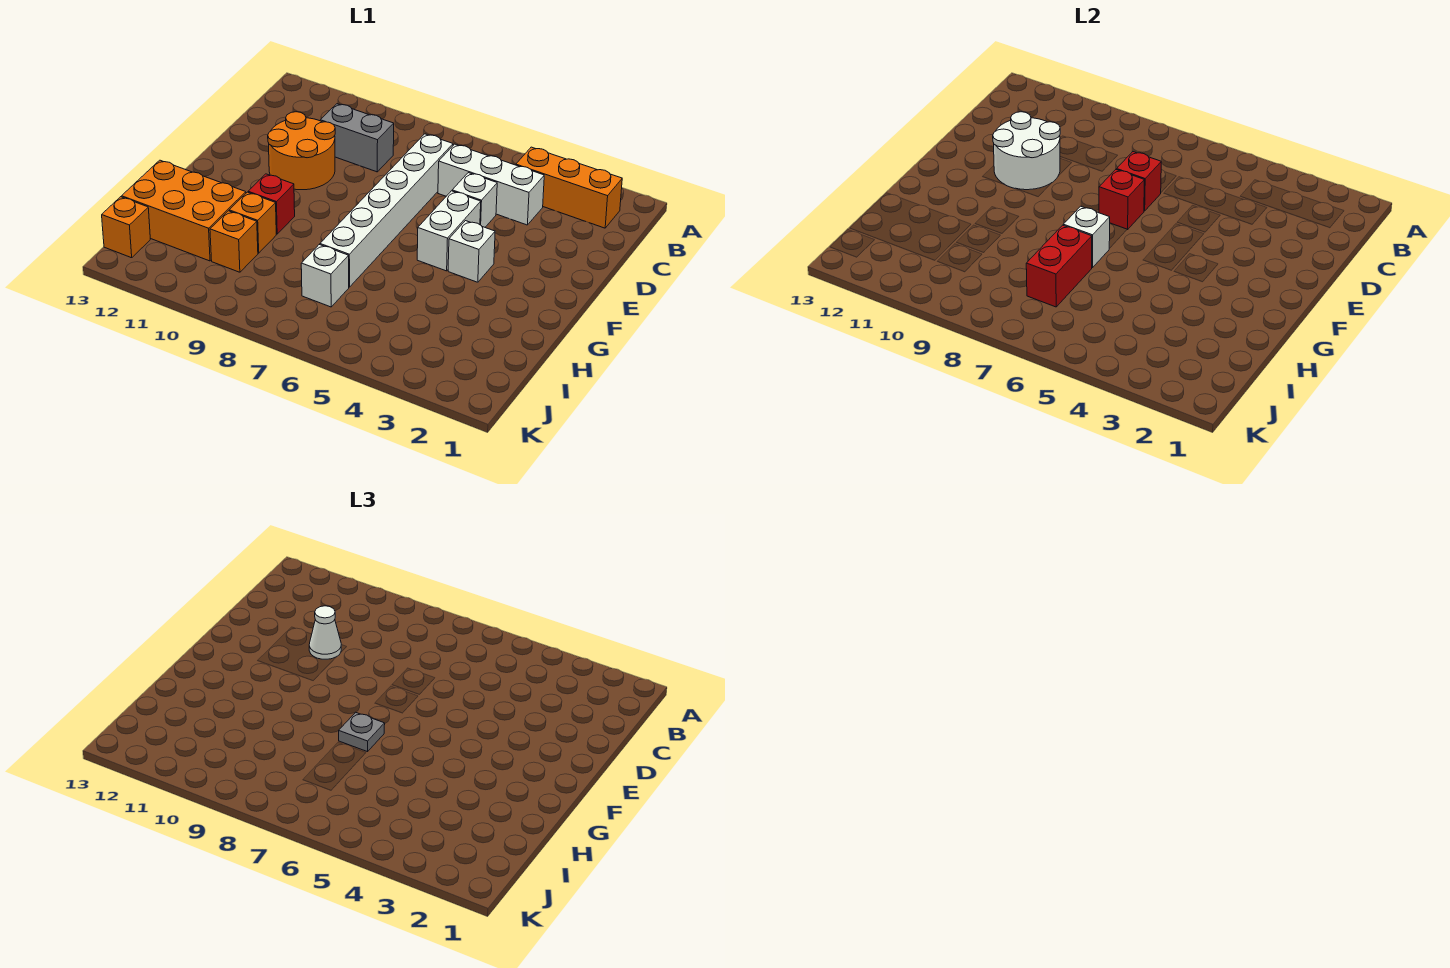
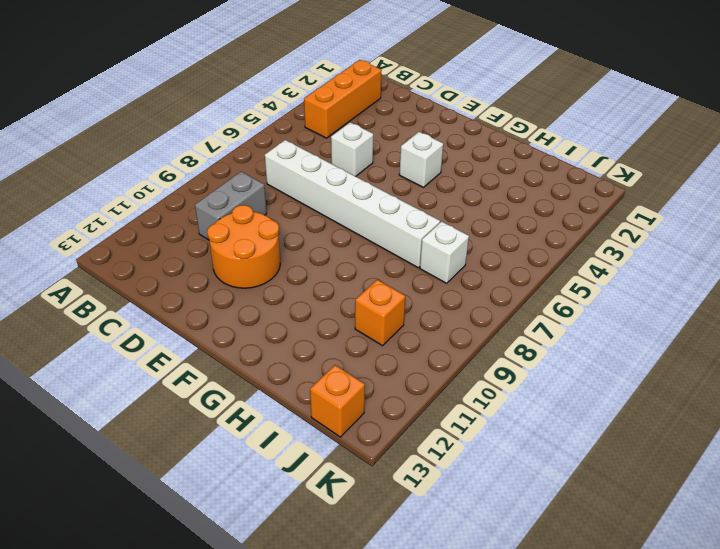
none -> white 1x3 brick [438,144,544,225]
none -> white 1x2 brick [417,191,481,271]
none -> red 1x1 brick [248,174,295,234]

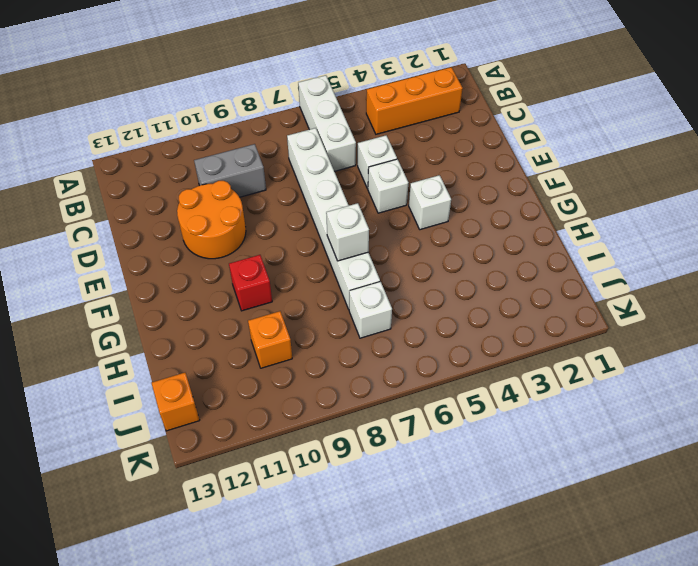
white 1x3 brick [298,75,356,171] -> white 1x3 brick turned to [438,144,544,225]
white 1x1 brick [368,159,409,213] -> white 1x2 brick [417,191,481,271]
none -> orange 1x1 brick [229,192,276,253]
none -> orange 2x3 brick [122,160,246,261]
none -> red 1x1 brick [1117,152,1161,211]

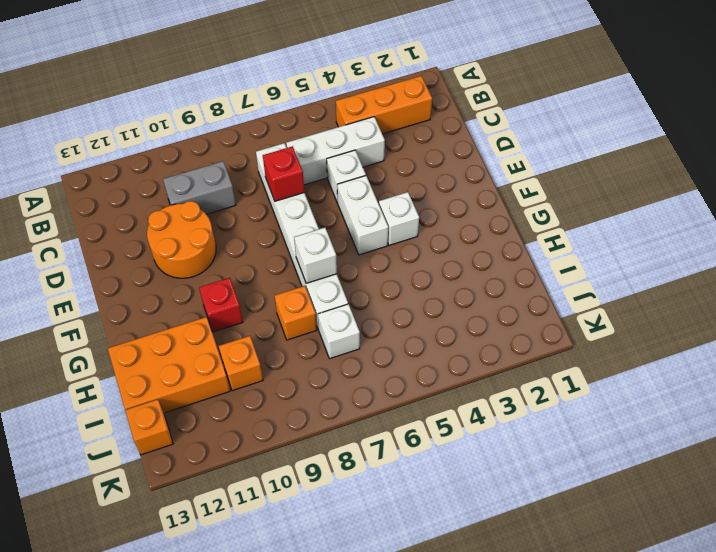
orange 1x1 brick [275,286,317,340] -> orange 1x1 brick moved to [229,192,276,253]
none -> white 2x2 round brick [993,112,1060,190]
none -> red 1x1 brick [1099,170,1144,230]
none -> red 1x2 brick [1026,225,1092,307]

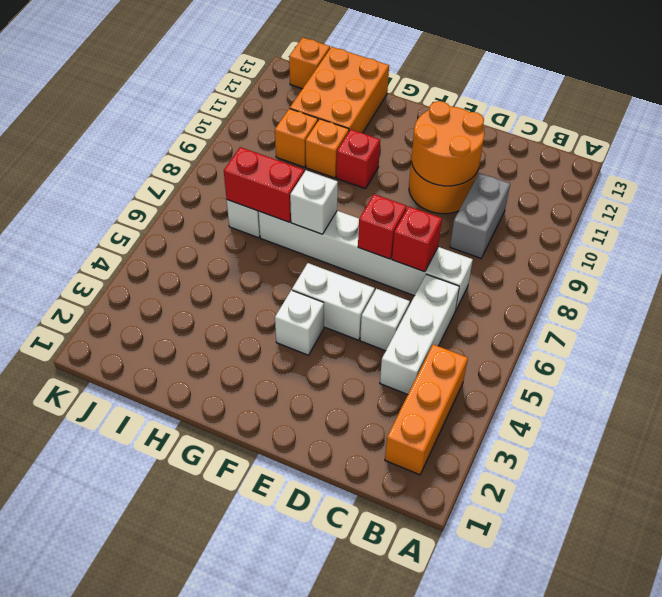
orange 2x2 round brick [412,101,485,186] -> white 2x2 round brick [993,112,1060,190]
none -> white 1x1 cone [309,606,341,659]
none -> grey 1x1 plate [339,712,385,752]

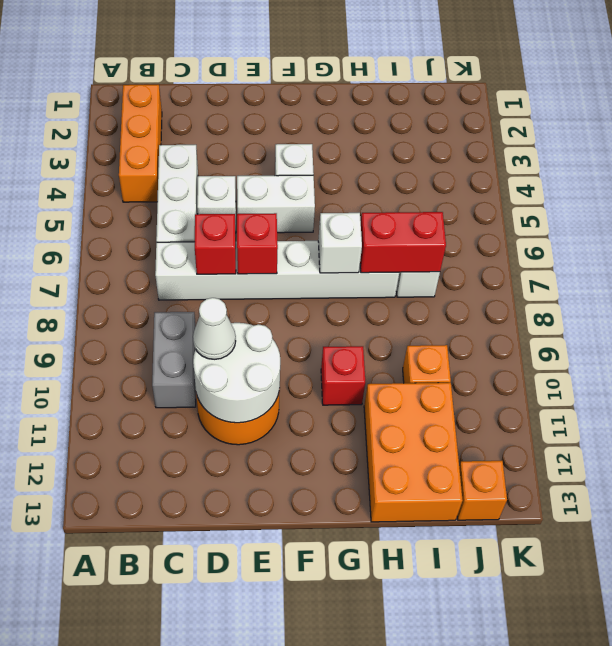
none -> orange 1x1 brick [229,192,276,253]
none -> grey 1x1 plate [339,712,385,752]

